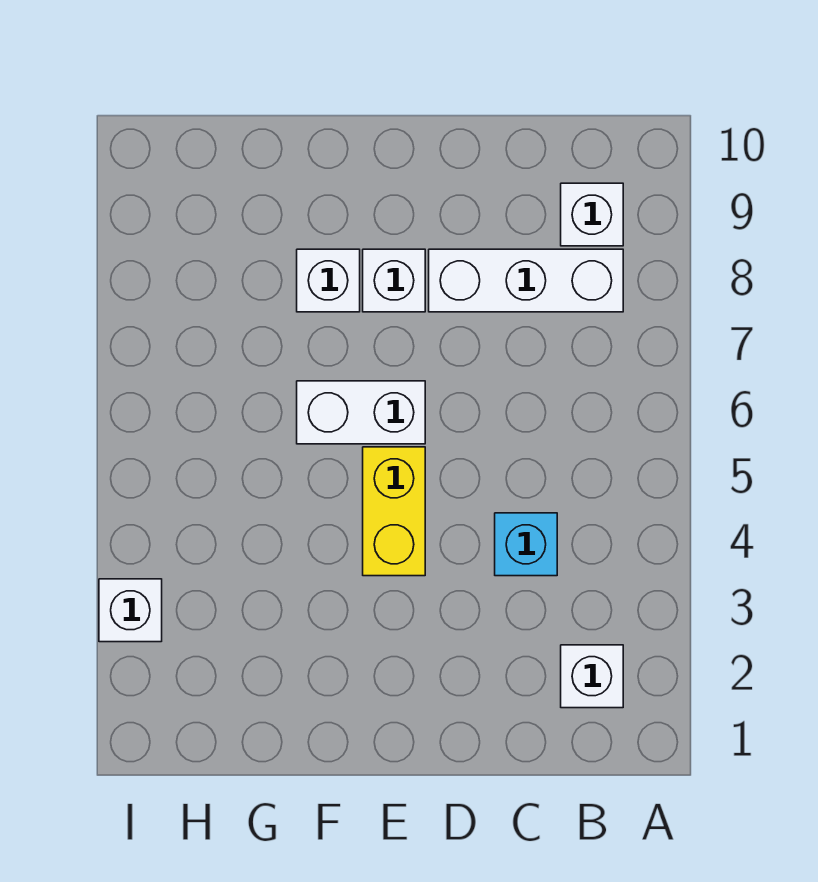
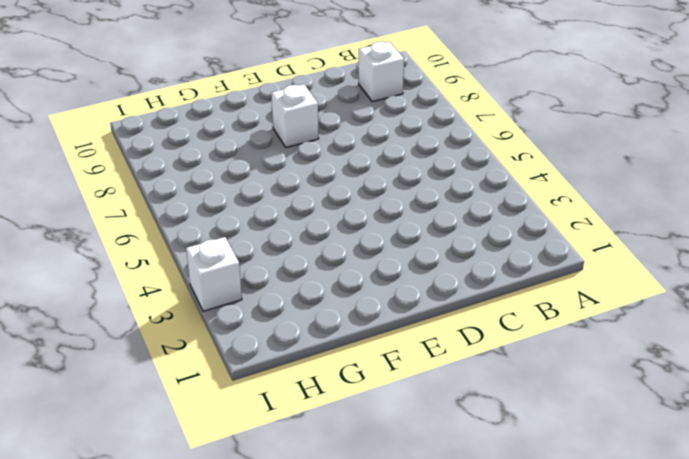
none -> white 1x1 brick [561,645,623,708]
none -> white 1x3 brick [429,249,623,312]

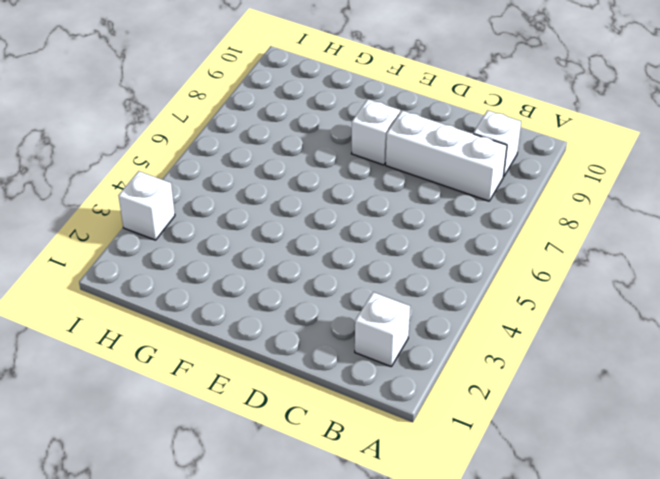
none -> cyan 1x1 brick [495,513,557,576]
none -> yellow 1x2 brick [363,447,425,576]

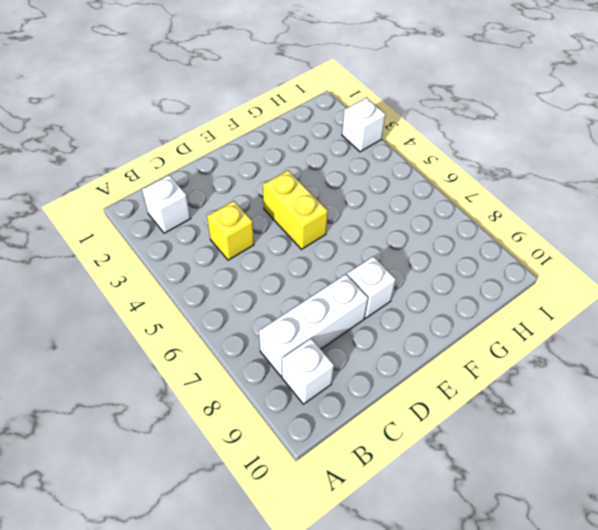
yellow 1x1 brick [207,201,254,260] -> cyan 1x1 brick [495,513,557,576]
none -> white 1x2 brick [297,381,425,444]
none -> white 1x1 brick [297,249,360,312]

